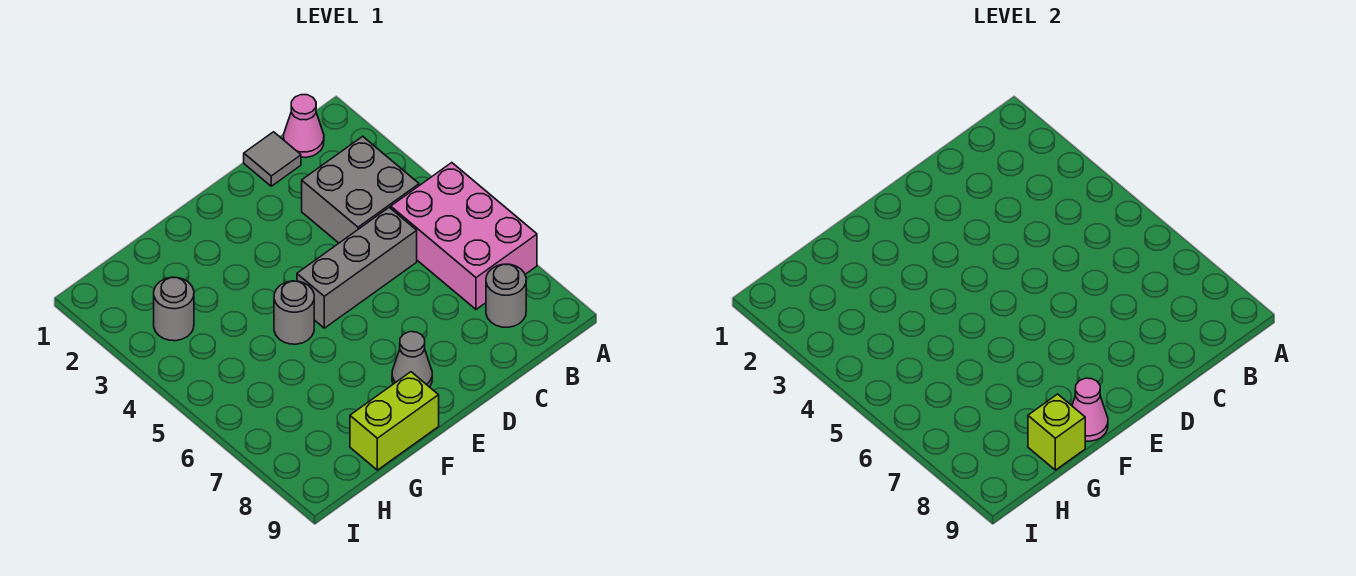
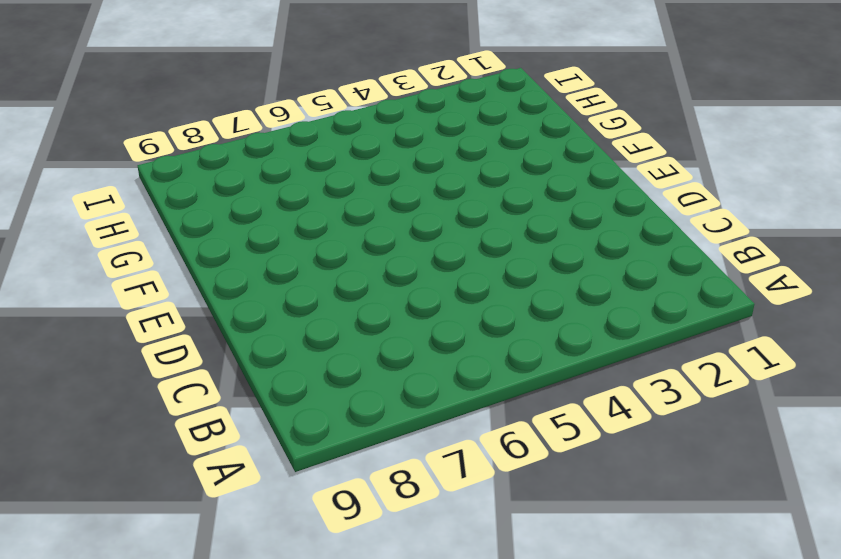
none -> pink 2x3 brick [391,163,537,309]
none -> pink 1x1 cone [284,95,324,158]
none -> grey 2x2 brick [302,136,419,243]

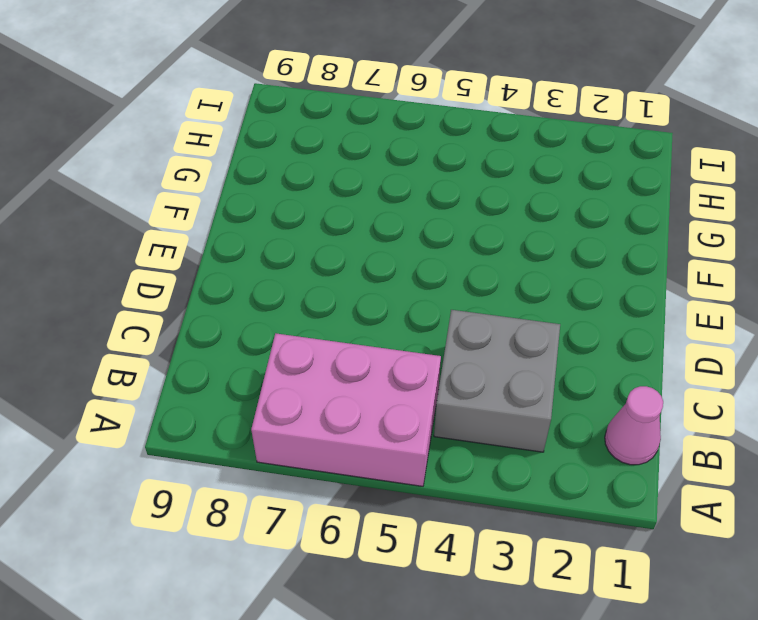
none -> grey 1x1 round brick [486,264,526,327]
none -> grey 1x1 tile [244,132,301,186]
none -> grey 1x3 brick [297,207,417,328]

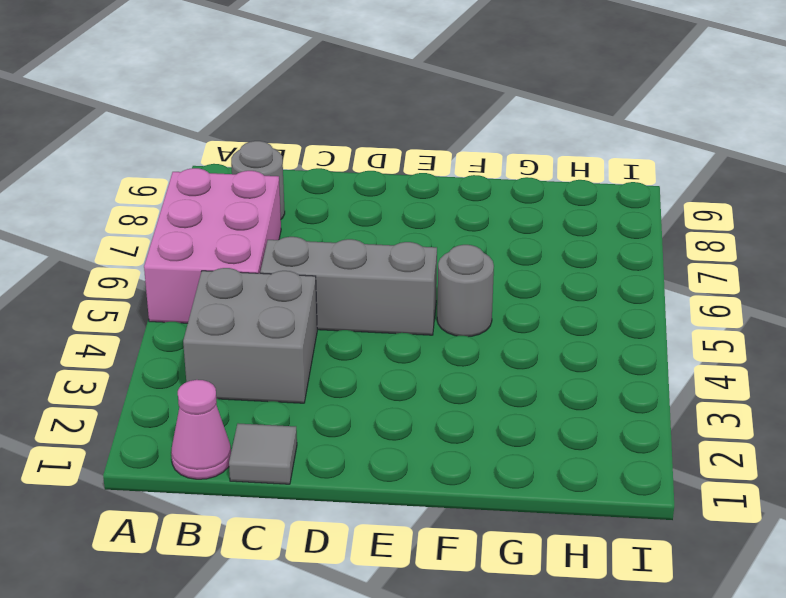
none -> grey 1x1 cone [392,332,432,387]
none -> lime 1x2 brick [350,372,439,470]
none -> grey 1x1 round brick [154,277,194,341]

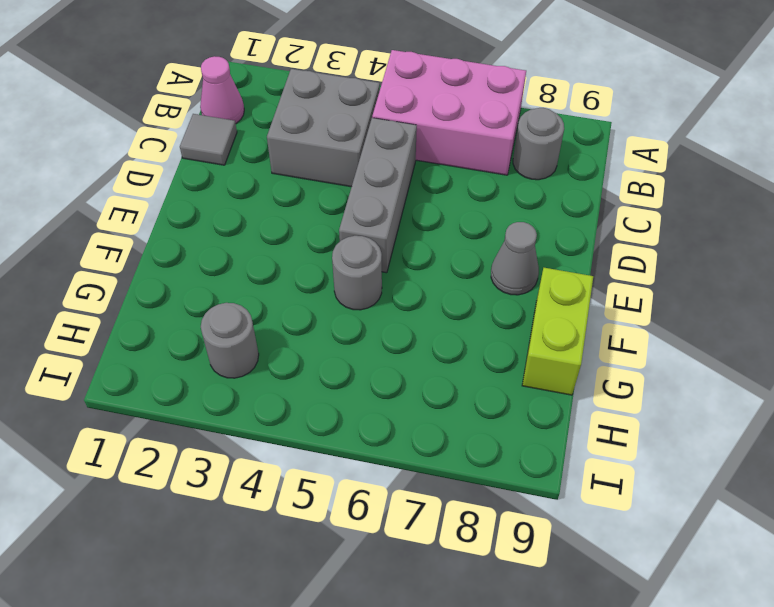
none -> pink 1x1 cone [1072,378,1108,441]
none -> lime 1x1 brick [1028,394,1085,470]

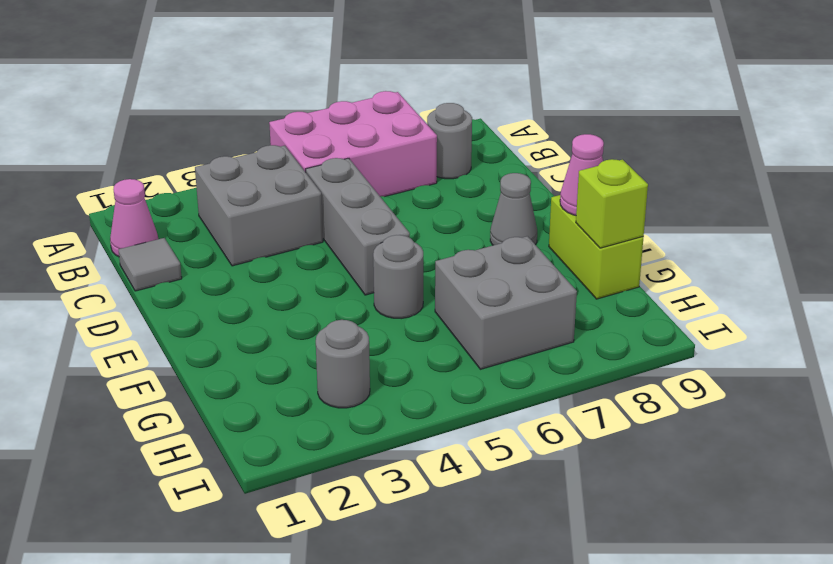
grey 2x2 brick [435,236,577,369] -> none

